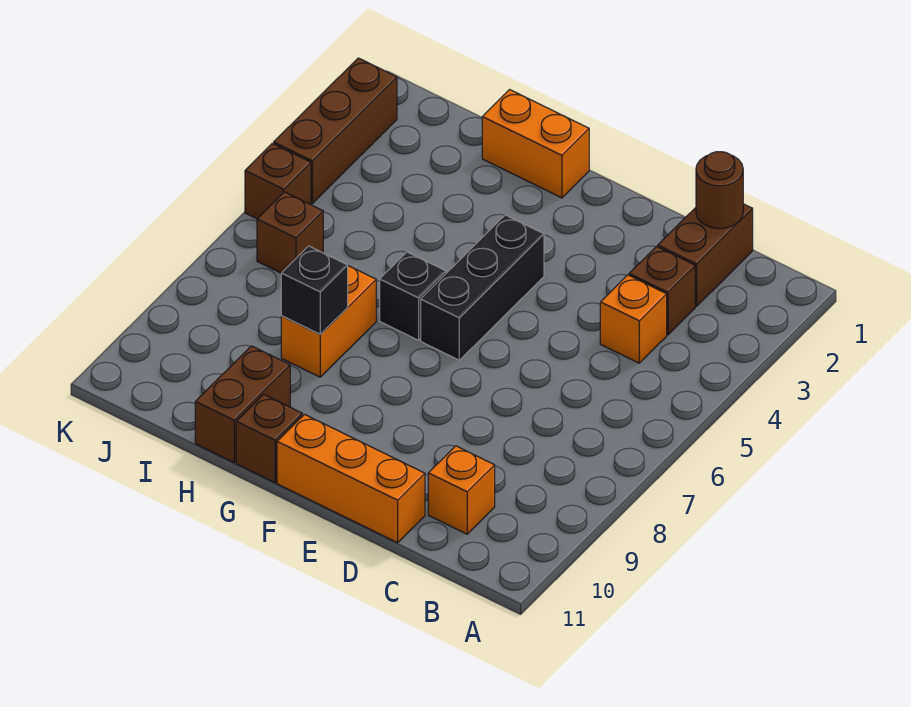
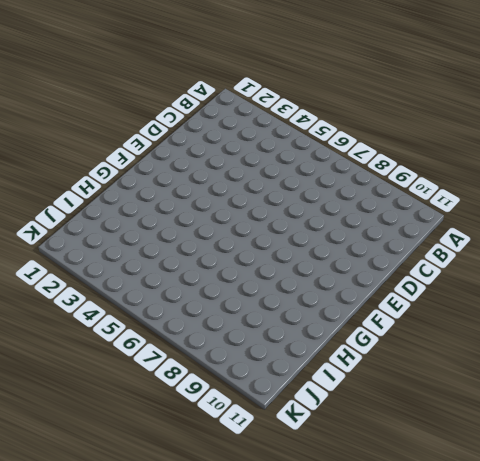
none -> brown 1x2 brick [658,204,753,306]
none -> brown 1x1 brick [629,247,695,335]
none -> orange 1x1 brick [600,275,667,363]

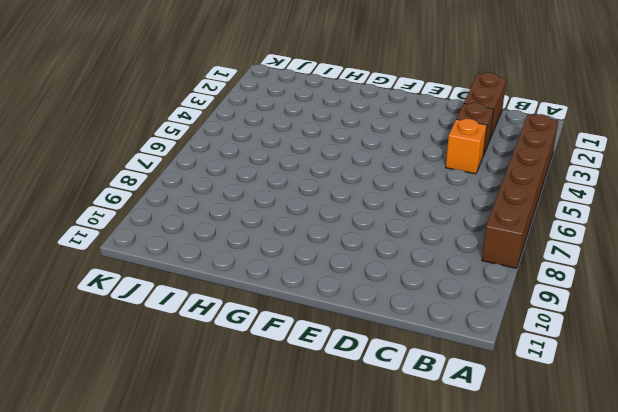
brown 1x6 brick [482,114,558,268] -> none
none -> orange 1x1 brick [428,446,495,534]
none -> orange 1x3 brick [277,414,425,543]
none -> black 1x3 brick [421,215,544,360]

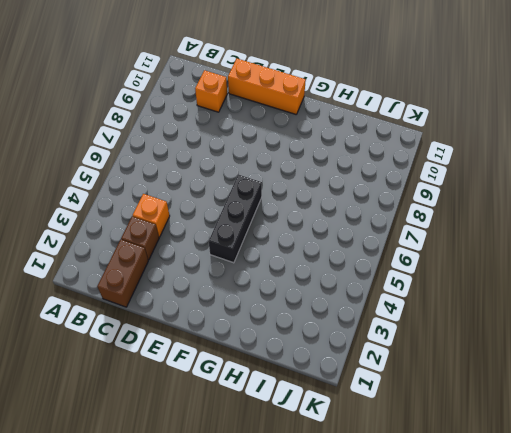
none -> orange 1x2 brick [482,90,589,198]
none -> black 1x1 brick [380,252,446,340]
none -> brown 1x1 brick [236,394,302,483]

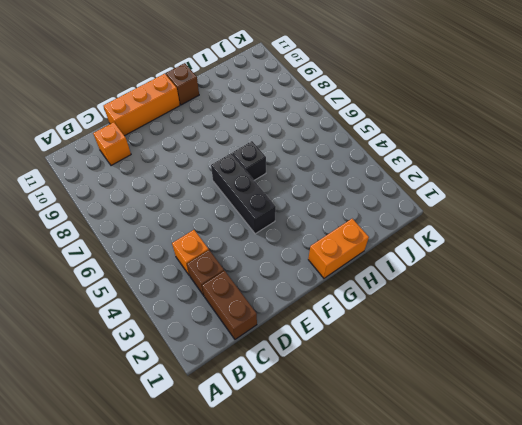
none -> orange 1x2 brick [281,266,376,377]
none -> brown 1x2 brick [195,346,290,463]
none -> brown 1x1 brick [257,192,323,273]

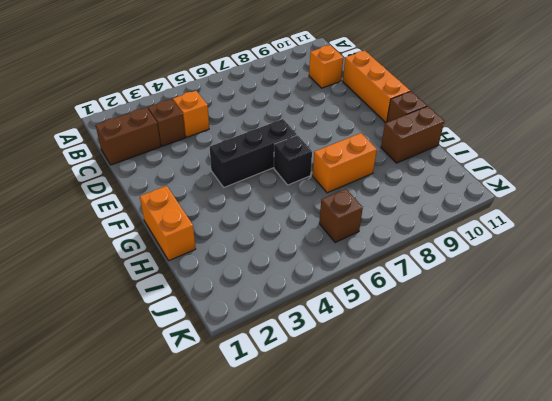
none -> brown 1x3 brick [274,58,397,203]
none -> brown 1x1 brick [245,144,311,219]
none -> brown 1x1 round brick [696,152,743,229]

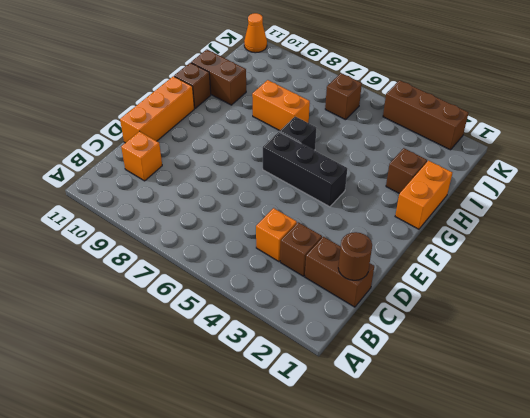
brown 1x1 brick [386,148,427,194] -> brown 1x1 brick moved to [245,144,311,219]
orange 1x1 cone [244,13,267,53] -> none
none -> black 1x1 brick [281,246,348,334]

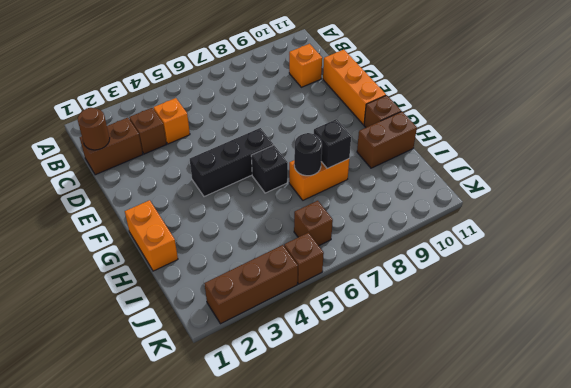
black 1x1 round brick [294,133,322,176] -> none

